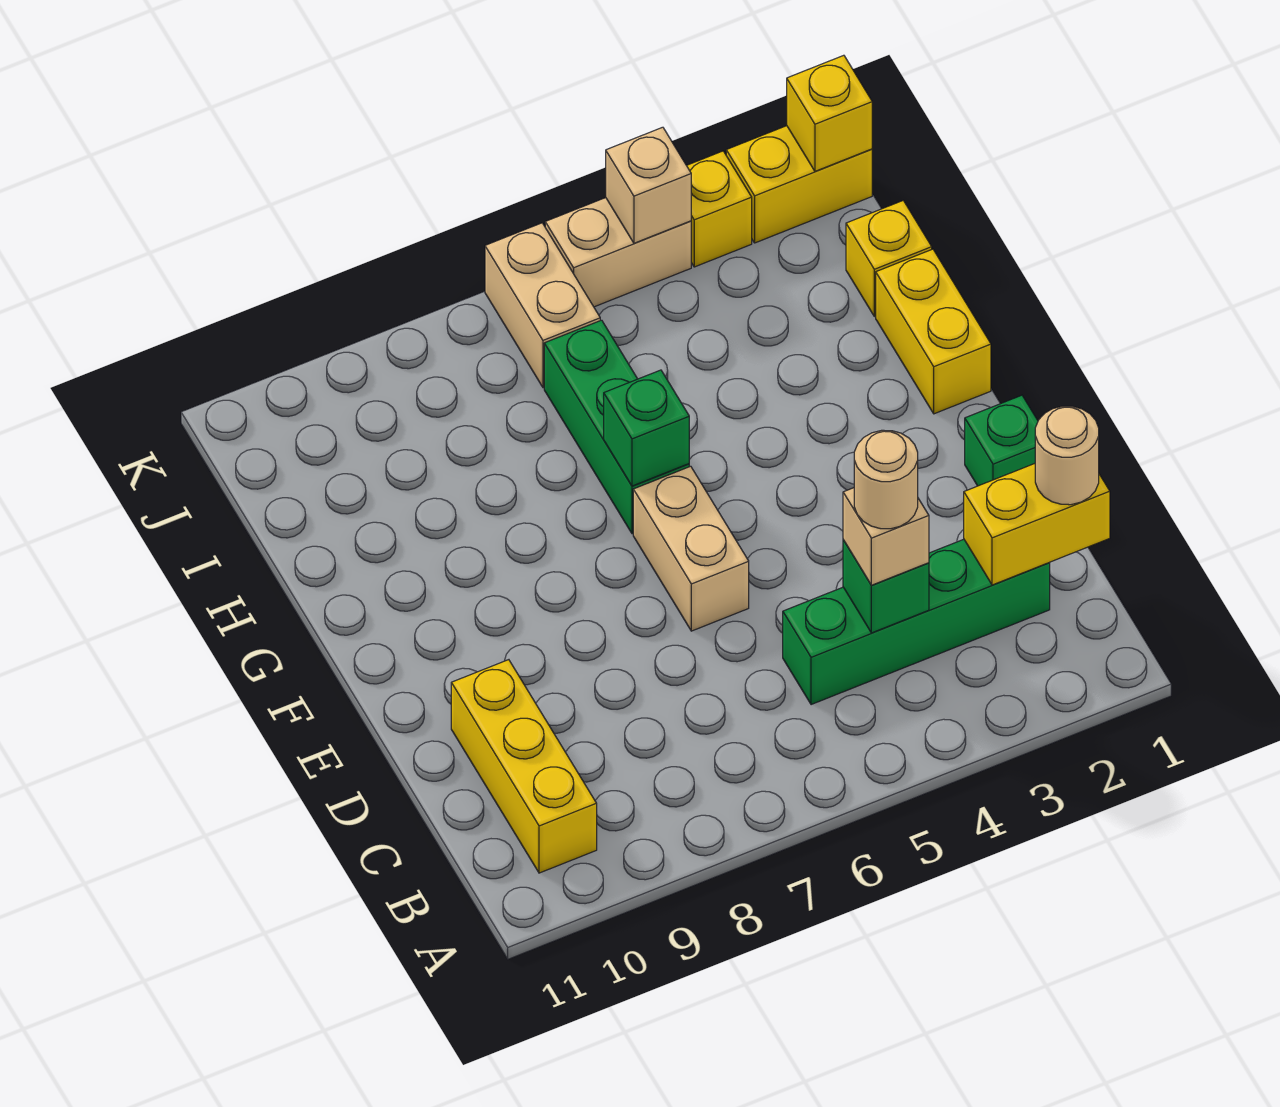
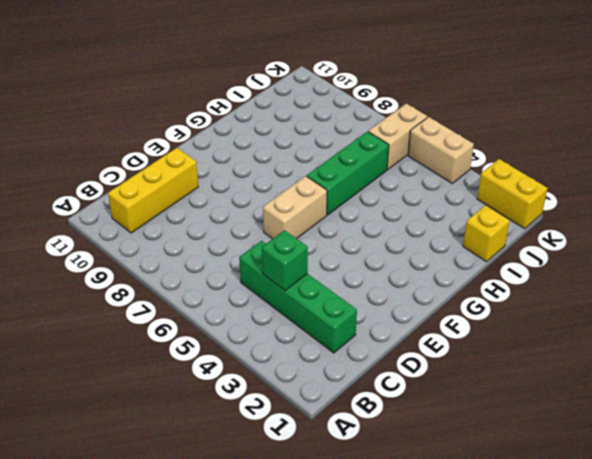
none -> green 1x1 brick [965,395,1038,486]
none -> yellow 1x2 brick [876,249,991,414]
none -> yellow 1x1 brick [687,151,752,267]

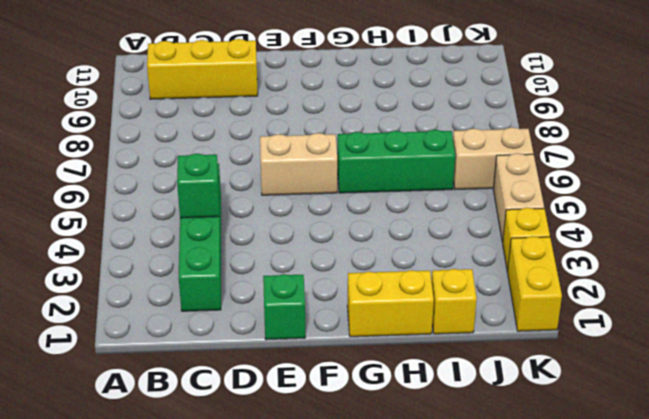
none -> yellow 1x2 brick [964,464,1110,585]
none -> green 1x1 brick [604,370,689,486]
none -> yellow 1x1 brick [787,55,872,171]

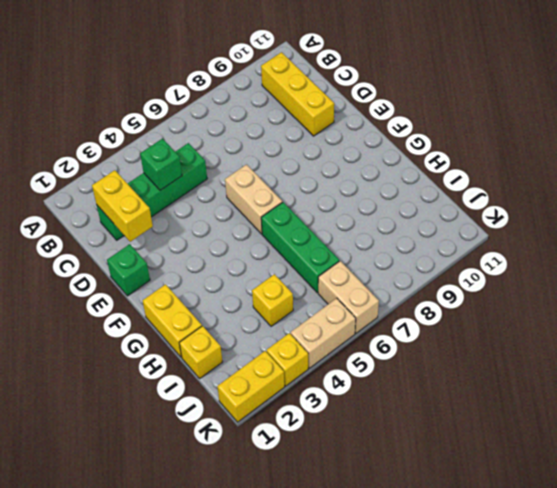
yellow 1x2 brick [92,170,153,242] -> yellow 1x2 brick turned to [964,464,1110,585]
yellow 1x1 brick [252,274,293,326] -> yellow 1x1 brick moved to [787,55,872,171]
none -> green 1x1 brick [604,370,689,486]
none -> tan 1x1 brick [606,127,691,243]
none -> tan 1x1 round brick [1035,406,1099,505]

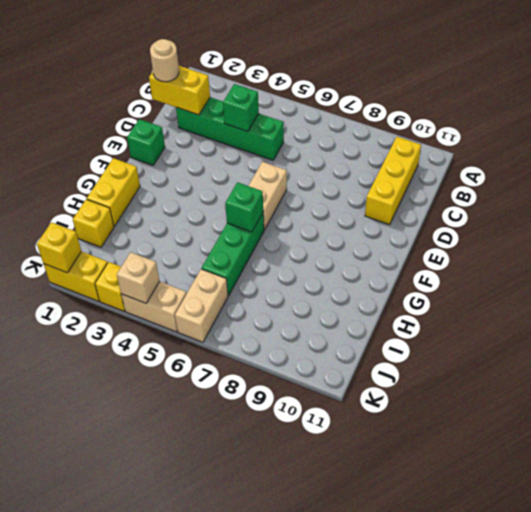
none -> tan 1x1 brick [843,488,929,585]
none -> tan 1x1 round brick [854,430,918,529]

